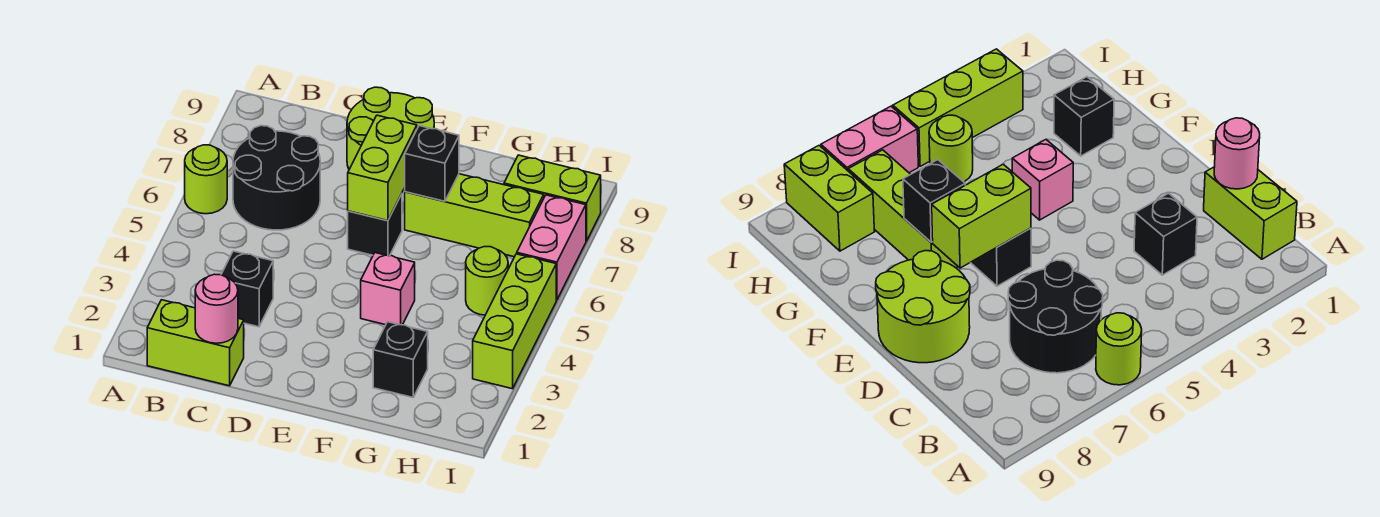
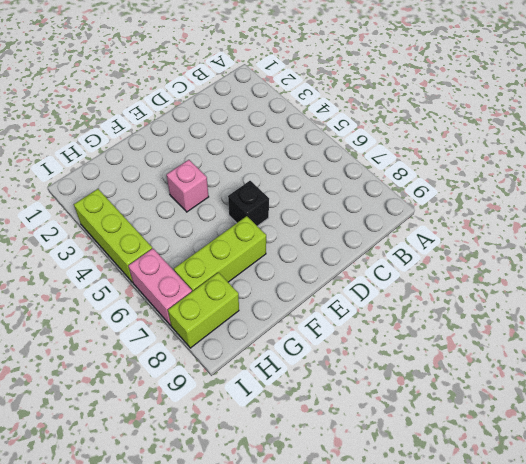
none -> lime 1x1 round brick [185,145,227,214]
none -> lime 1x2 brick [147,300,244,386]
none -> black 2x2 round brick [233,126,320,230]

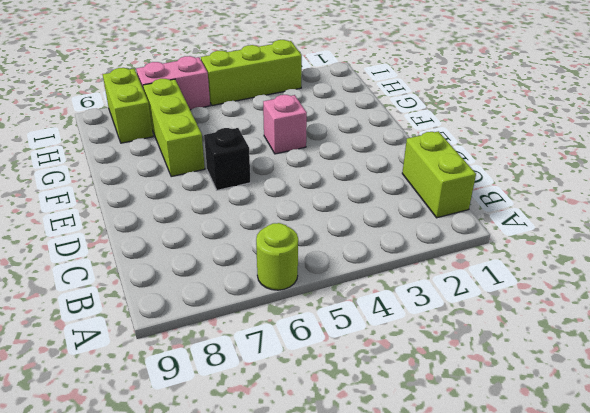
none -> black 2x2 round brick [233,126,320,230]
none -> black 1x1 brick [221,251,273,327]
none -> lime 2x2 round brick [347,87,434,190]

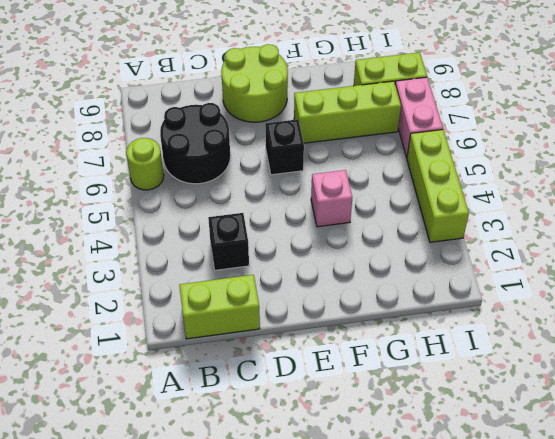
none -> black 1x1 brick [373,322,428,397]
none -> lime 1x1 round brick [466,247,508,315]
none -> pink 1x1 round brick [195,274,238,343]

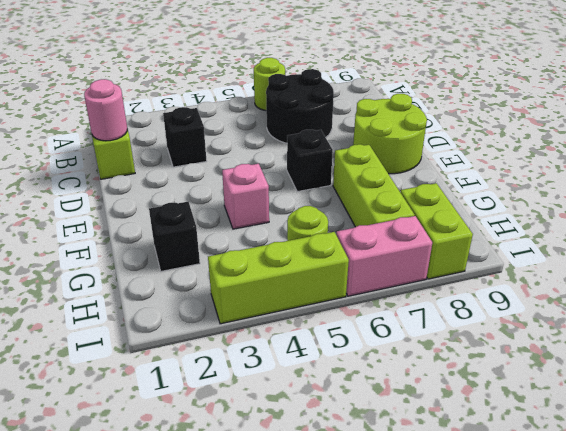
none -> lime 1x2 brick [348,115,417,221]
none -> black 1x1 brick [405,126,459,201]

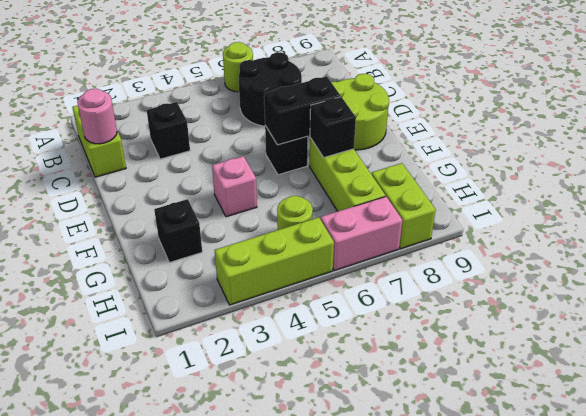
black 1x2 brick [264,76,341,145] -> lime 1x2 brick [348,115,417,221]

